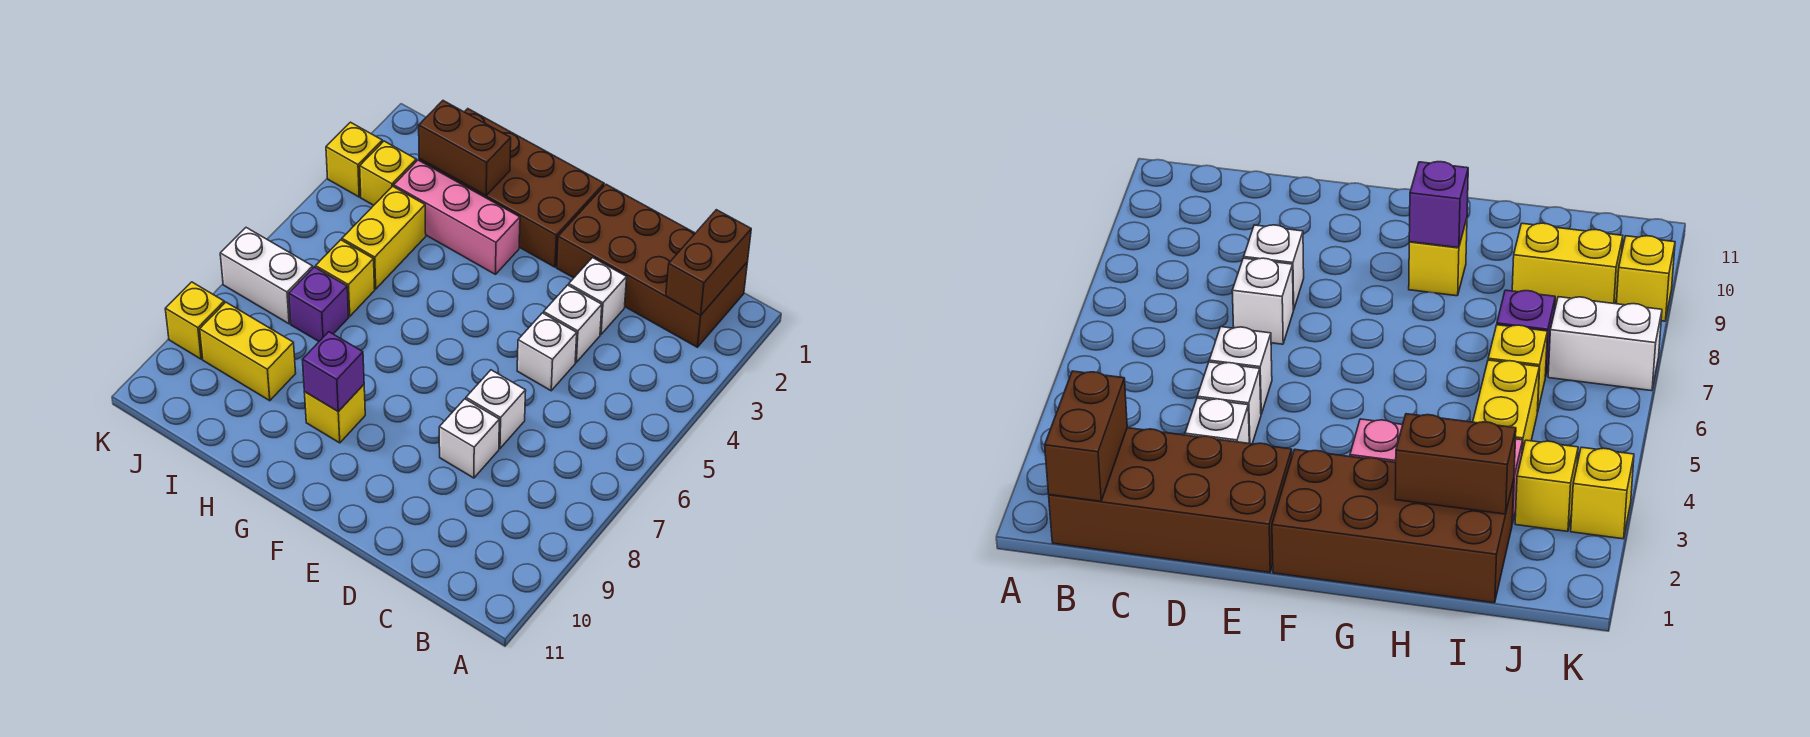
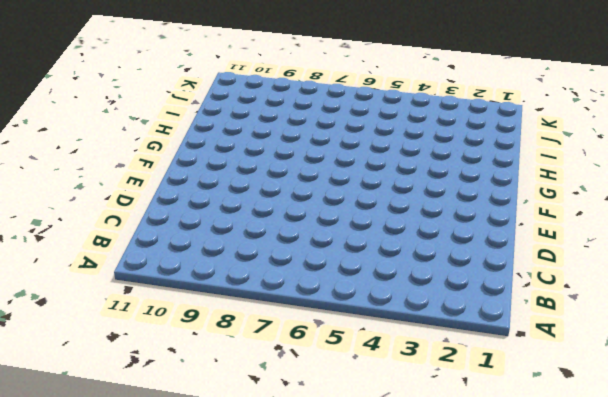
none -> brown 2x4 brick [557,184,747,347]
none -> white 1x1 brick [569,258,627,334]
none -> white 1x1 brick [544,285,602,362]

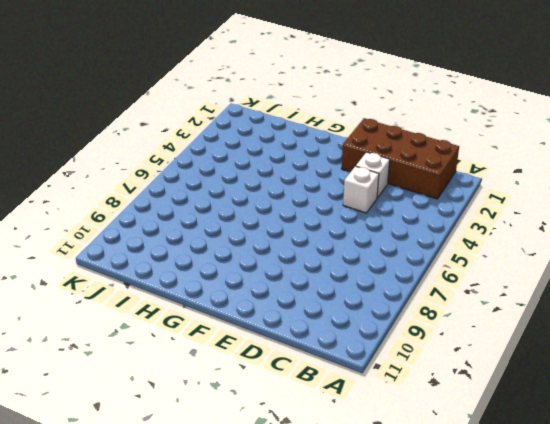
none -> white 1x1 brick [517,313,577,391]
none -> white 1x1 brick [466,370,526,448]
none -> white 1x1 brick [439,399,499,478]

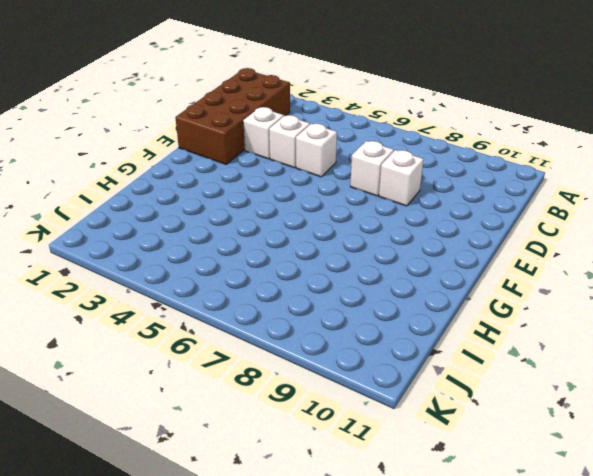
none -> brown 2x4 brick [419,109,604,267]
none -> pink 1x3 brick [394,160,520,274]
none -> yellow 1x1 brick [304,385,365,443]

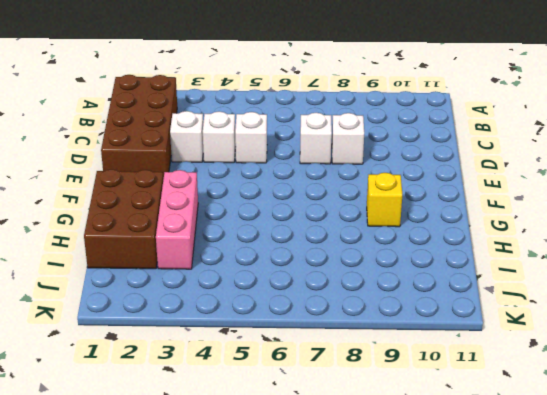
brown 2x3 brick [84,169,163,269] -> brown 2x4 brick [419,109,604,267]
none -> yellow 1x2 brick [342,186,426,289]
none -> yellow 1x1 brick [316,240,375,316]
none -> purple 1x1 brick [289,267,349,341]

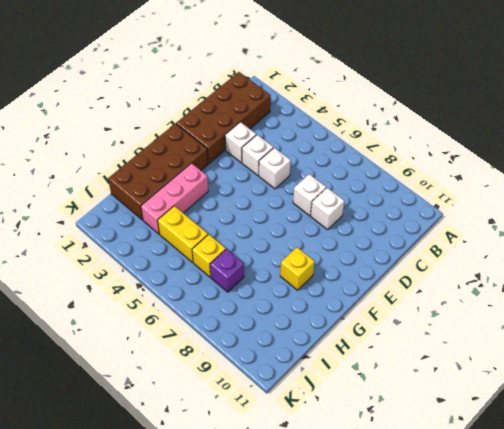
none -> yellow 1x2 brick [200,302,296,401]
none -> yellow 1x1 brick [360,141,416,205]
none -> white 1x2 brick [220,228,313,324]

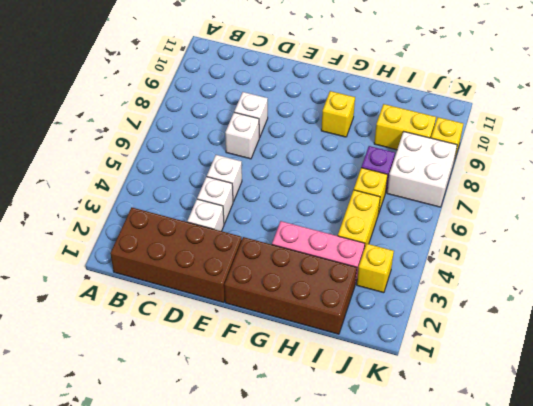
white 2x2 brick [387,132,457,207] -> white 1x2 brick [220,228,313,324]
none -> yellow 1x1 brick [326,122,382,197]
none -> brown 1x2 brick [666,210,751,315]
none -> purple 1x1 brick [303,332,364,412]

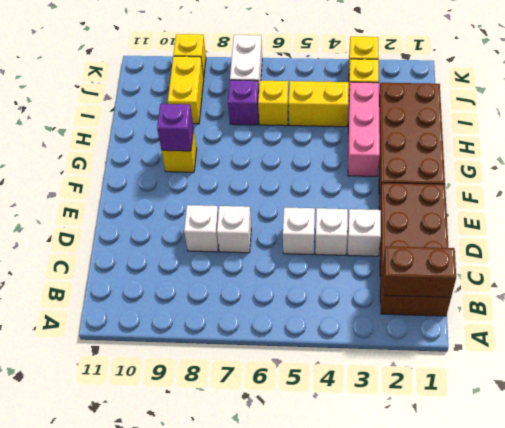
none -> brown 1x2 brick [419,101,511,196]

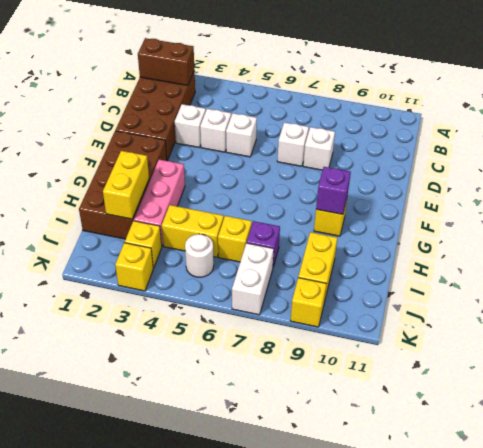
yellow 1x2 brick [103,151,149,219] -> brown 1x2 brick [419,101,511,196]
white 1x1 round brick [185,234,214,277] -> none

